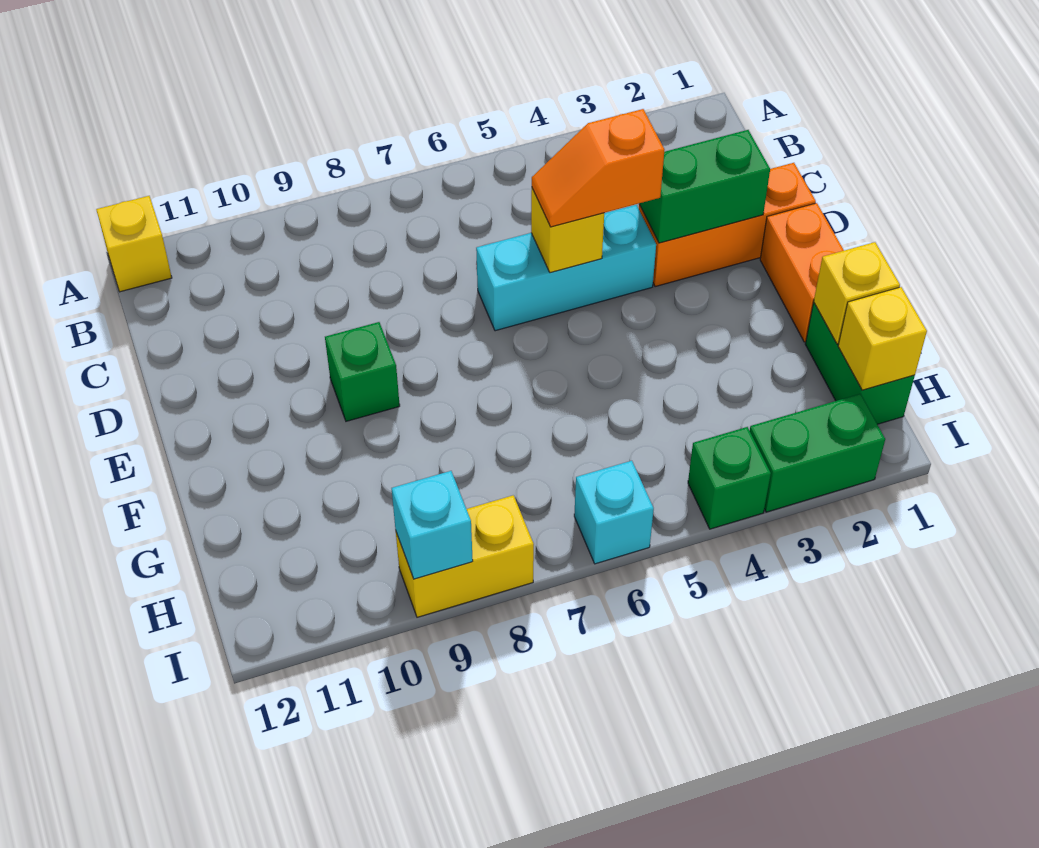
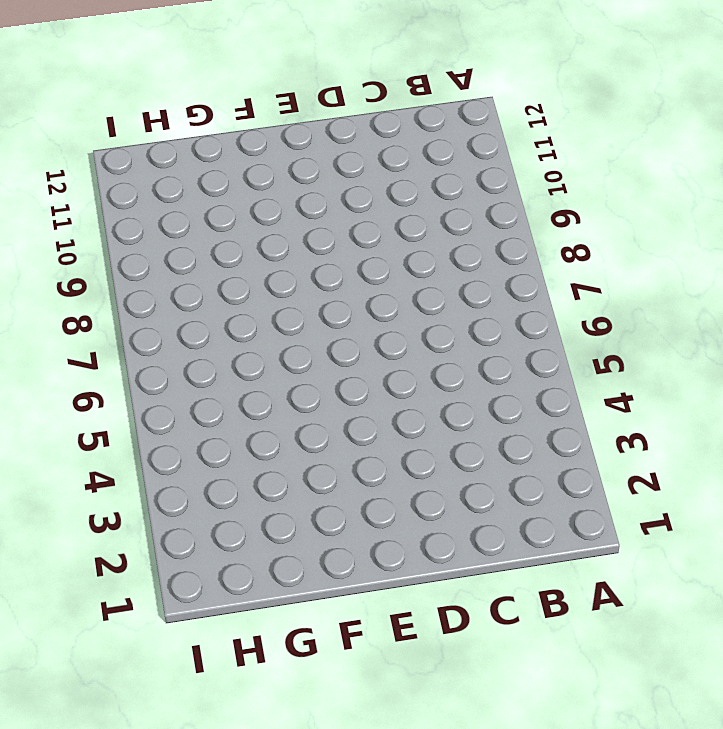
none -> yellow 1x1 brick [96,196,172,292]
none -> orange 1x3 brick [639,163,816,287]
none -> cyan 1x3 brick [476,205,656,331]

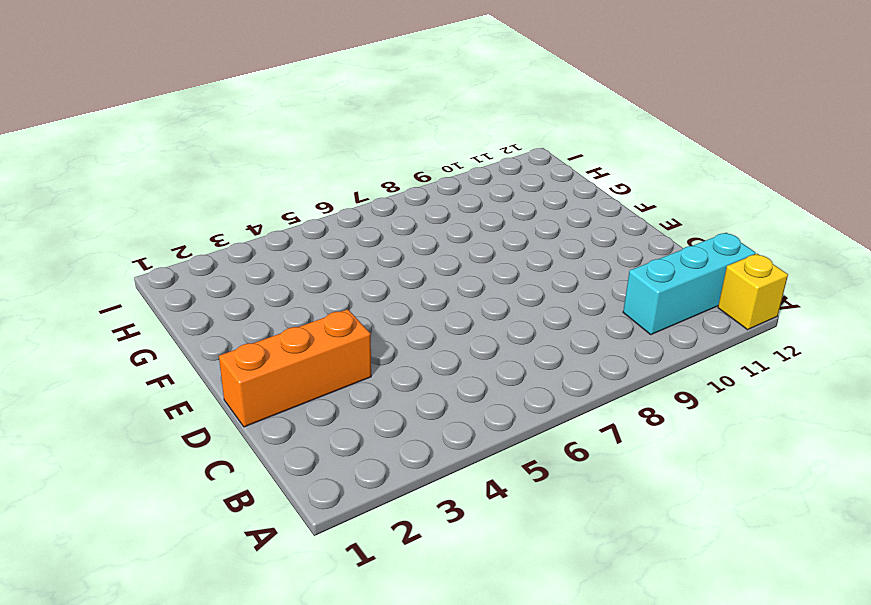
cyan 1x3 brick [623,233,756,335] -> cyan 1x3 brick moved to [476,205,656,331]
none -> orange 1x2 brick [760,203,844,342]
none -> green 1x1 brick [325,322,400,421]
none -> green 1x2 brick [805,302,915,424]

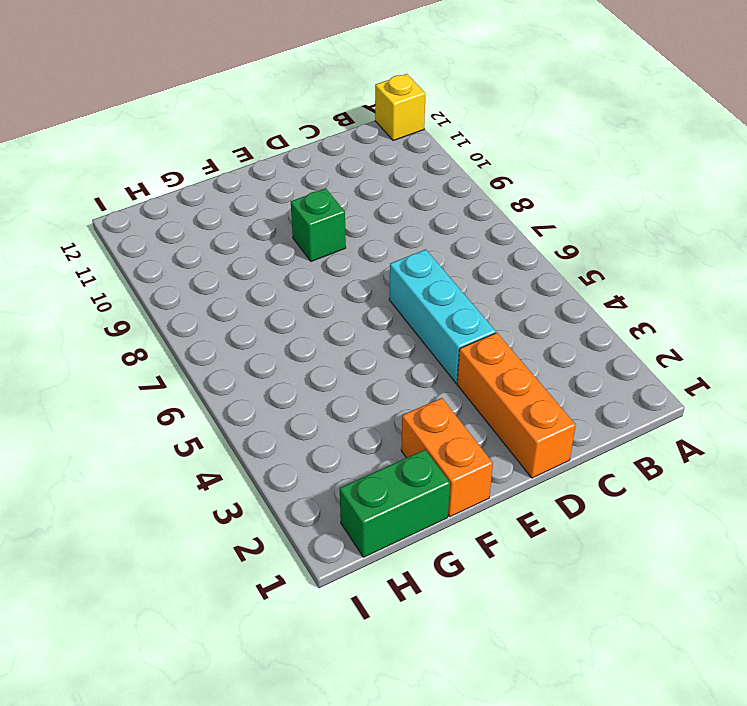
orange 1x2 brick [401,398,493,517] -> orange 1x2 brick turned to [760,203,844,342]
none -> green 1x2 brick [750,394,885,512]
none -> green 1x1 brick [688,427,771,529]
none -> cyan 1x1 brick [574,461,654,564]

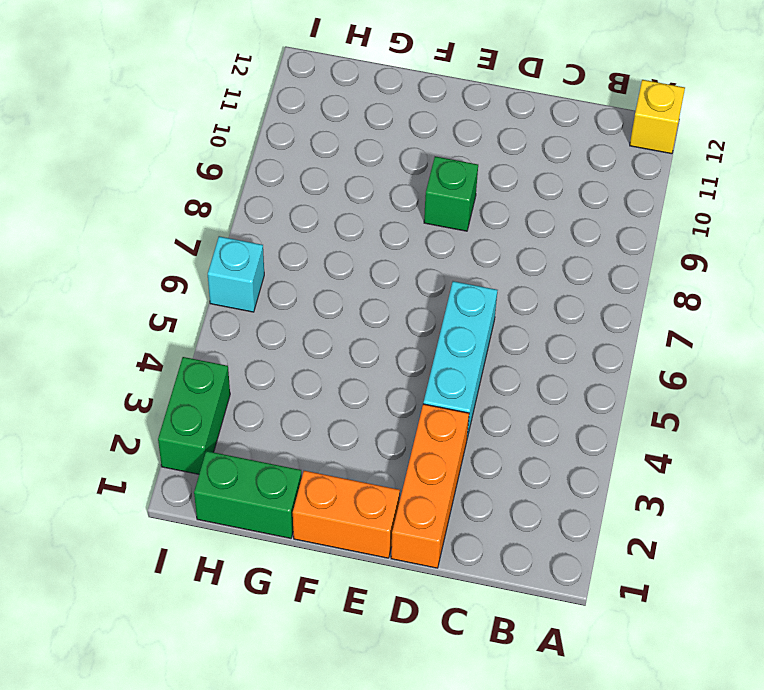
none -> green 1x1 brick [688,427,771,529]
none -> yellow 1x2 brick [396,495,534,617]
none -> green 1x2 brick [639,130,770,243]

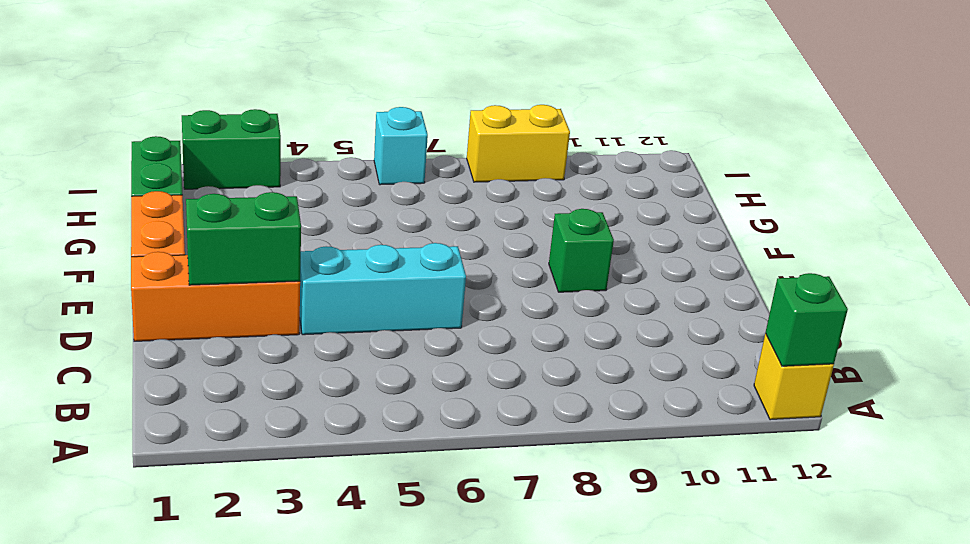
green 1x1 brick [765,273,848,366] -> green 1x1 brick moved to [688,427,771,529]
none -> yellow 1x1 brick [531,189,604,273]
none -> yellow 1x1 brick [814,242,900,344]
none -> yellow 1x1 brick [838,287,927,390]

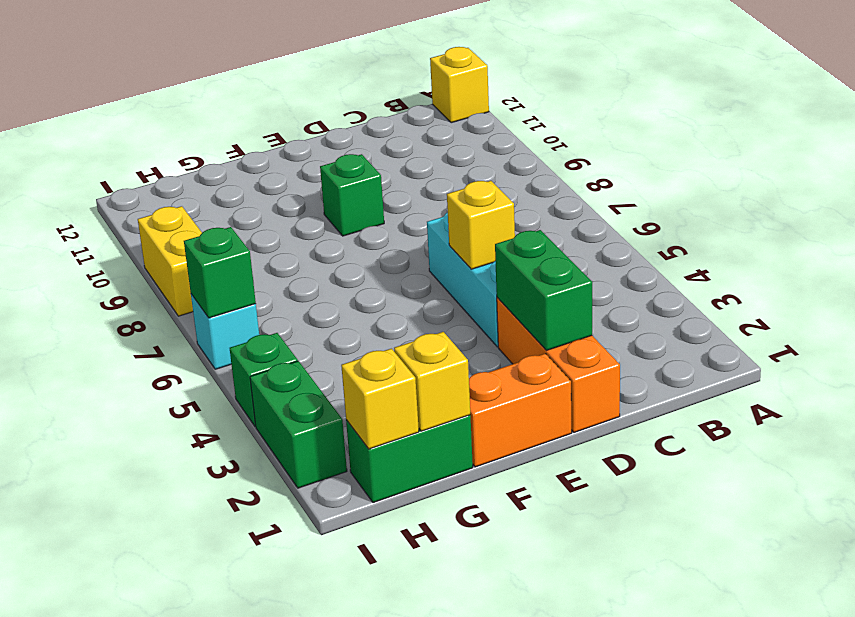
green 1x1 brick [184,227,256,318] -> none
none -> cyan 1x1 brick [392,471,473,579]
none -> orange 1x2 slope [532,109,664,227]

